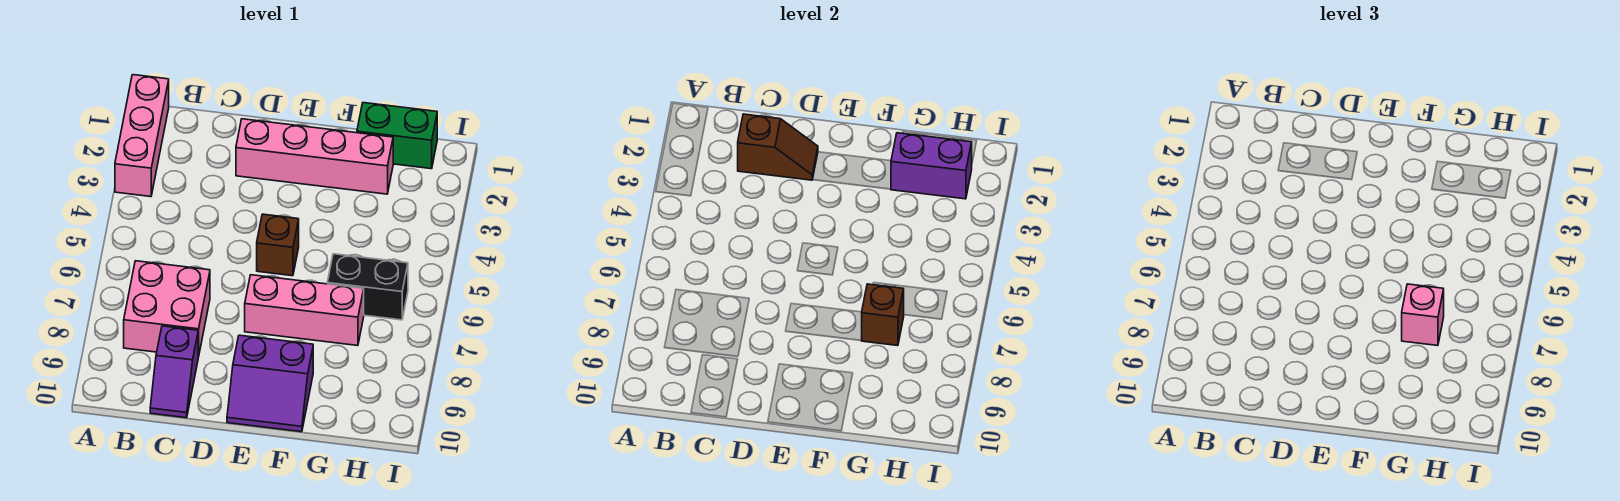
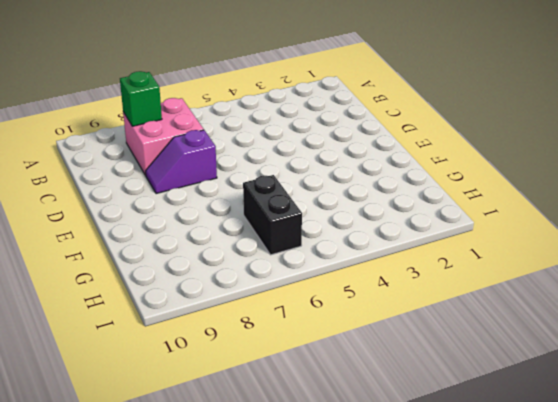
green 1x1 brick [120,71,162,126] -> none
purple 1x2 slope [146,130,217,194] -> purple 1x2 slope moved to [150,326,198,418]
none -> pink 1x3 brick [115,75,169,197]
none -> pink 1x4 brick [236,119,393,194]
none -> brown 1x1 brick [257,214,299,276]

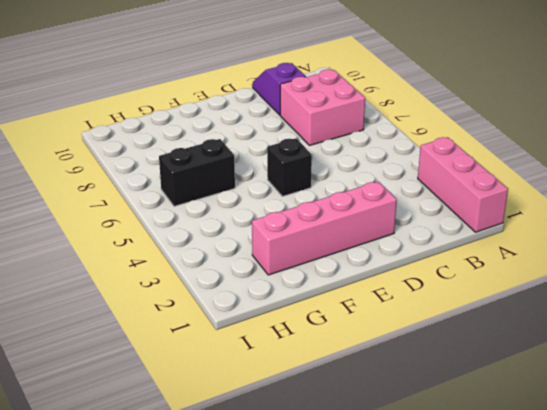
black 1x1 brick [267,138,312,196] -> brown 1x1 brick [257,214,299,276]
none -> pink 1x3 brick [245,275,364,346]
none -> purple 2x2 slope [227,335,313,432]
none -> green 1x2 brick [357,103,437,169]

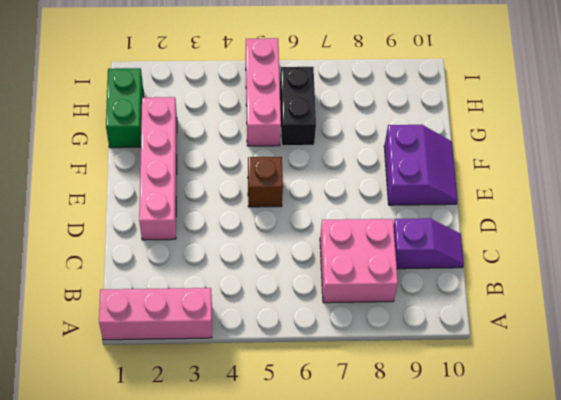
pink 1x3 brick [246,38,281,146] -> pink 1x3 brick moved to [245,275,364,346]
none -> brown 1x2 slope [738,114,818,180]
none -> purple 1x2 brick [891,133,972,199]
none -> brown 1x1 brick [861,284,904,346]

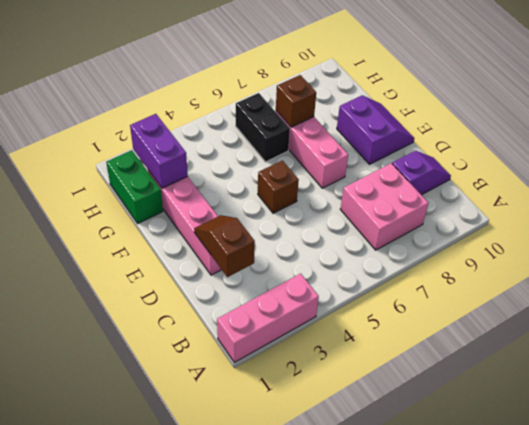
none -> pink 1x1 brick [1402,284,1444,346]

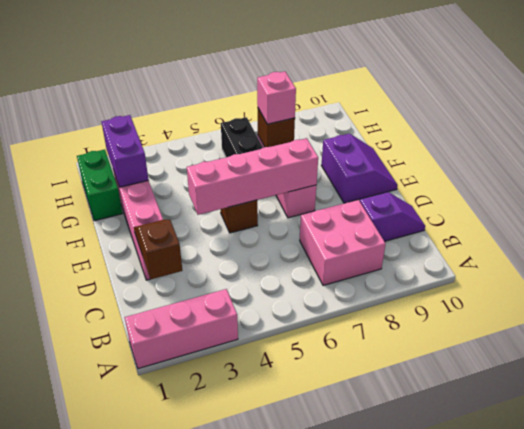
pink 1x4 brick [187,138,318,215] -> none

